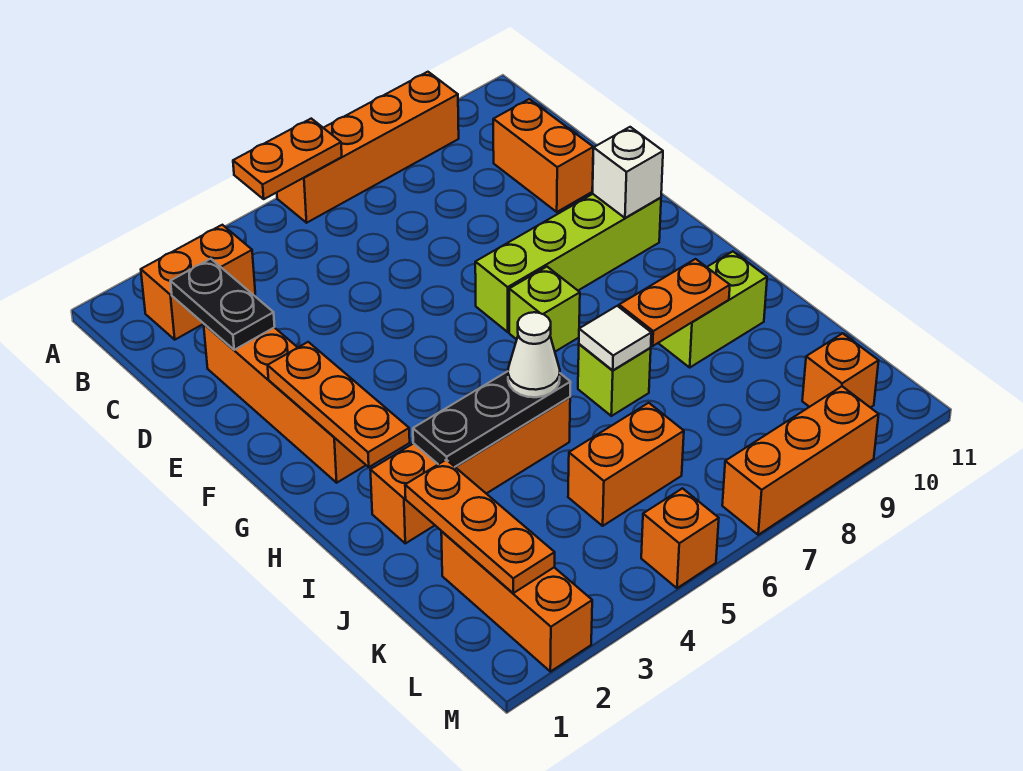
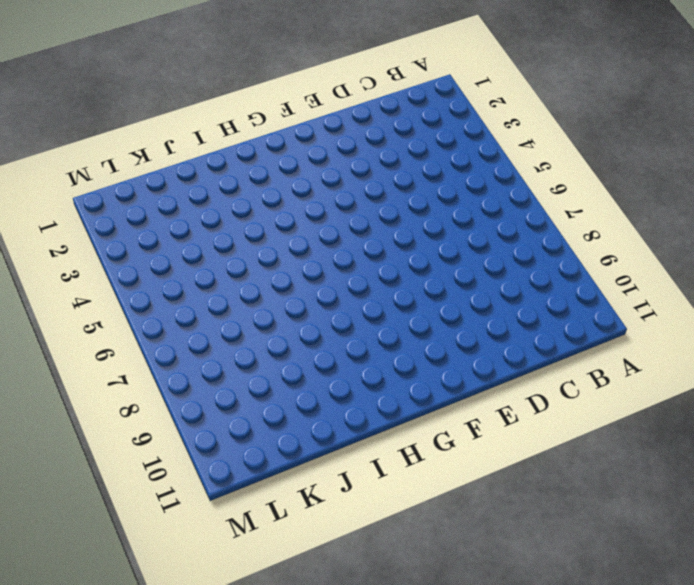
none -> orange 1x4 brick [277,72,459,223]
none -> orange 1x2 brick [141,225,255,340]
none -> orange 1x2 brick [493,99,593,212]

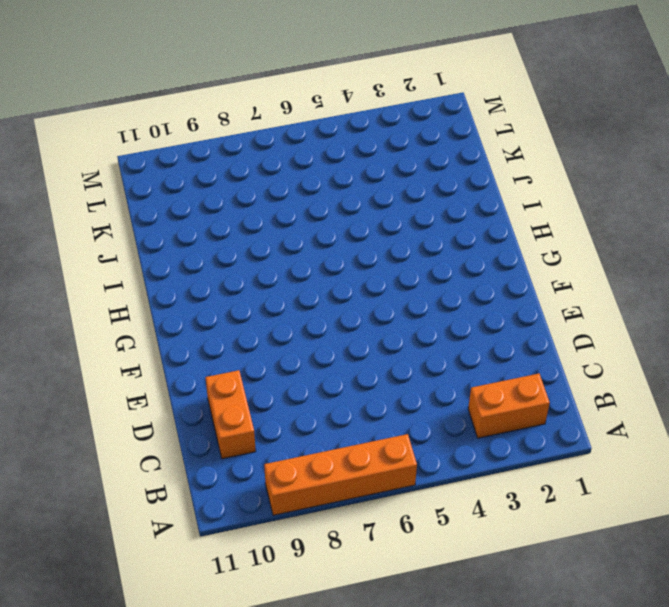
none -> orange 1x4 brick [204,324,366,483]
none -> lime 1x4 brick [475,194,661,332]
none -> lime 1x1 brick [509,267,580,352]

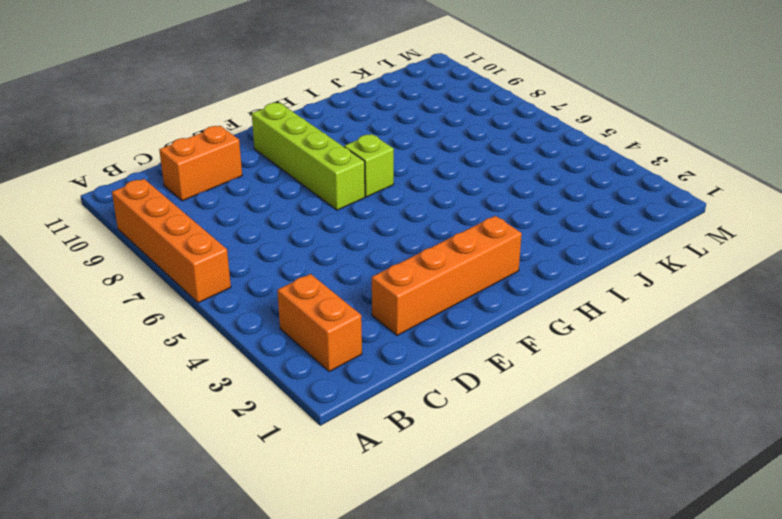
none -> orange 1x4 brick [370,397,570,543]
none -> lime 1x1 brick [578,344,651,416]
none -> lime 1x2 brick [659,252,767,367]

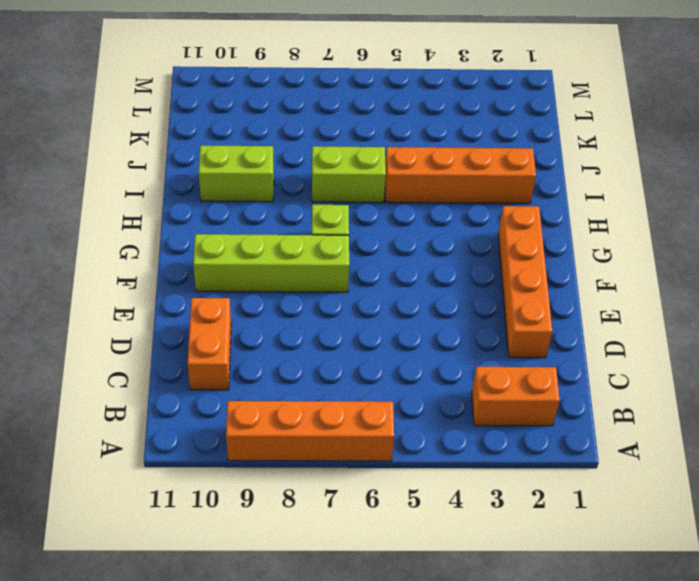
lime 1x2 brick [312,146,386,202] -> lime 1x1 brick [578,344,651,416]
none -> orange 1x3 brick [441,532,592,672]
none -> orange 1x2 brick [568,403,684,526]
none -> orange 1x1 brick [802,333,879,407]

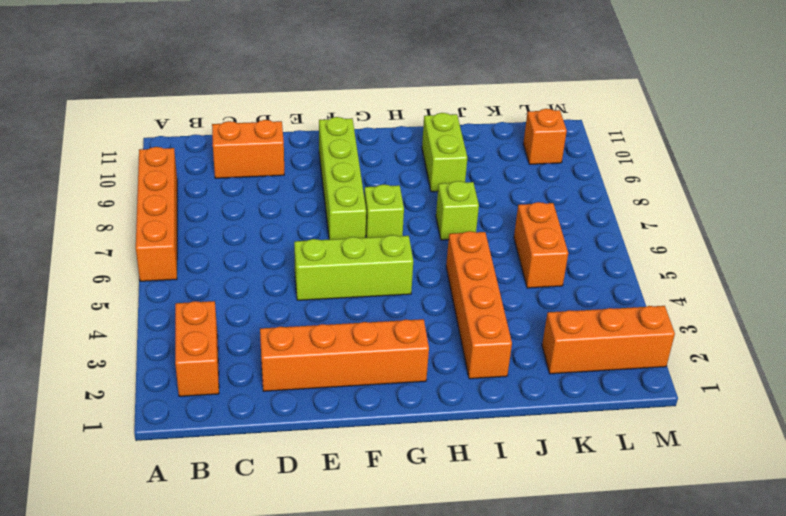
lime 1x3 brick [294,235,413,300] -> none
none -> orange 1x1 brick [641,488,719,588]
none -> orange 1x3 brick [722,386,879,535]
none -> orange 1x2 plate [233,119,342,199]

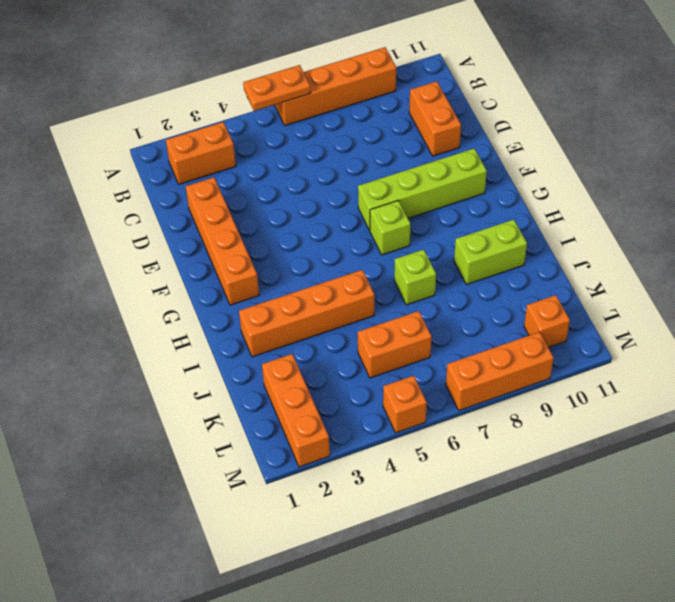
none -> black 1x2 plate [170,259,275,350]
none -> orange 1x3 plate [268,342,410,467]
none -> white 1x1 brick [593,127,663,218]

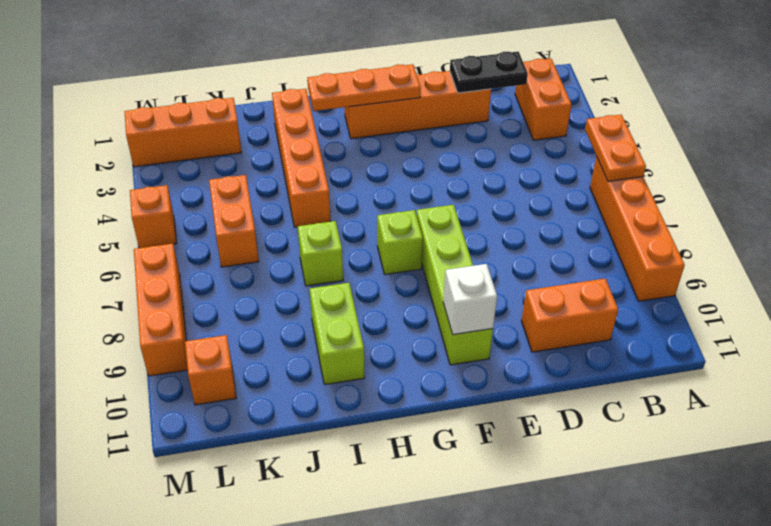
none -> black 1x3 plate [413,371,571,467]
none -> white 1x1 tile [579,306,651,370]
none -> orange 1x2 plate [619,259,730,346]

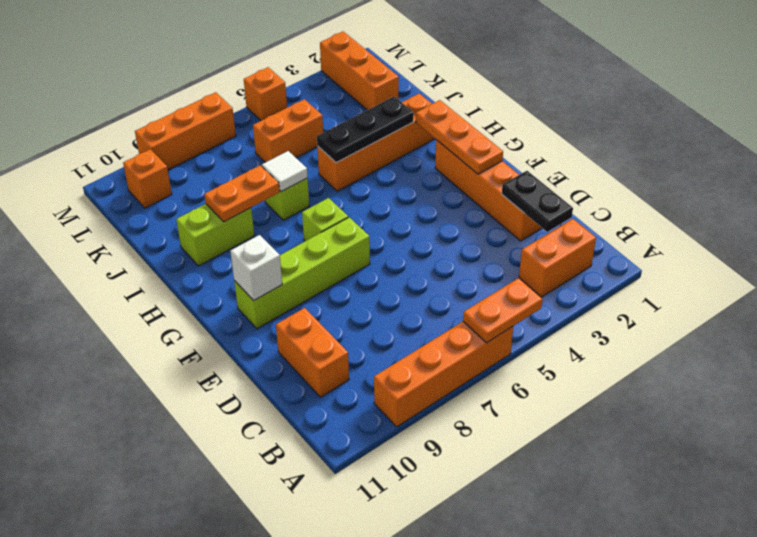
none -> orange 1x3 plate [405,460,555,593]
none -> white 1x1 cone [508,312,560,397]

